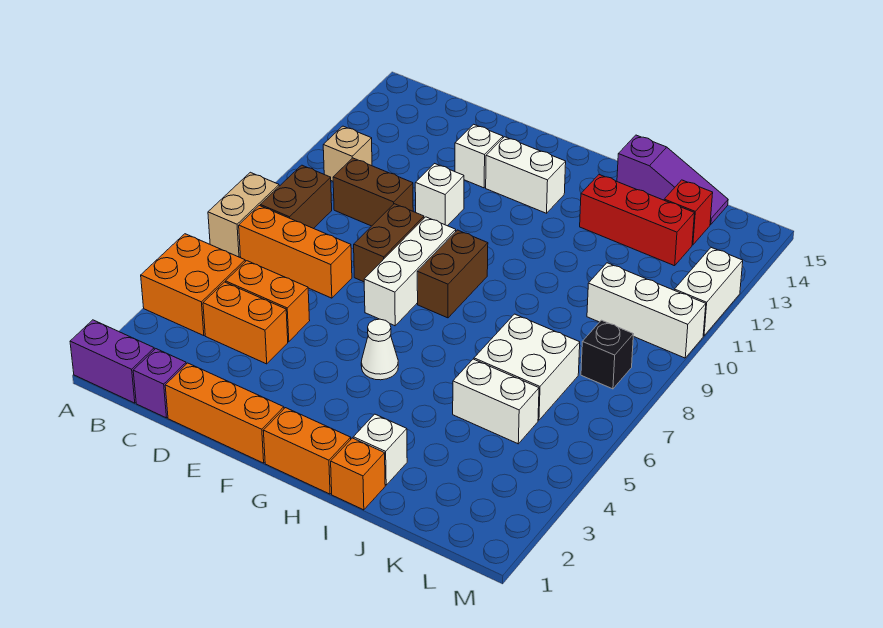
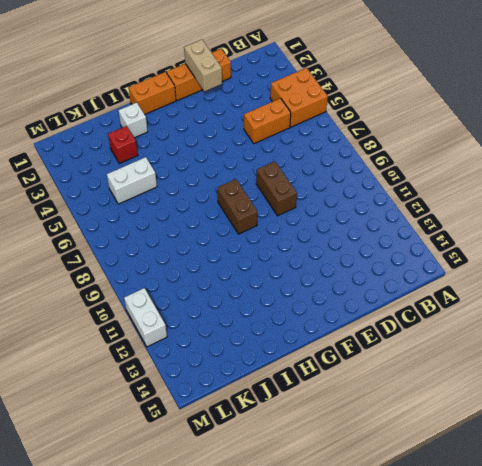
tan 1x2 brick [184,40,222,91] -> tan 1x2 brick moved to [208,172,279,257]
red 1x1 brick [108,126,138,163] -> red 1x1 brick moved to [664,180,713,245]
none -> purple 1x2 brick [70,320,154,403]
none -> orange 1x3 brick [239,206,352,298]
none -> brown 1x2 brick [260,165,332,229]

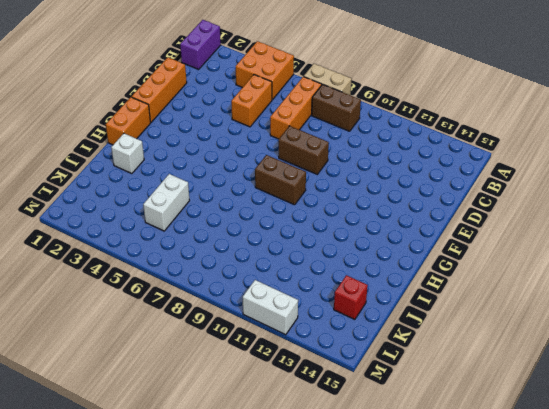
none -> tan 1x1 brick [323,126,372,181]
none -> purple 1x1 brick [133,349,186,418]
none -> orange 1x2 brick [203,282,288,364]

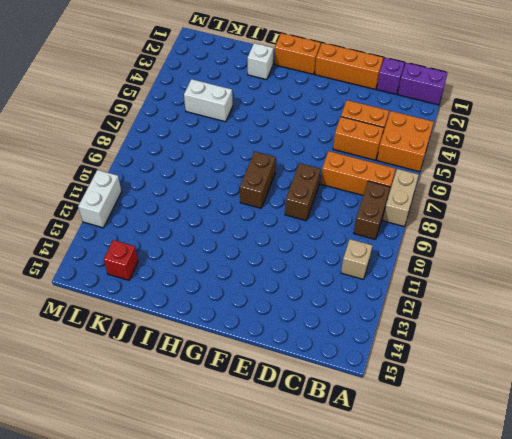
none -> brown 1x2 brick [333,158,413,226]
none -> white 1x1 brick [415,164,464,226]
none -> white 1x1 brick [455,124,503,188]

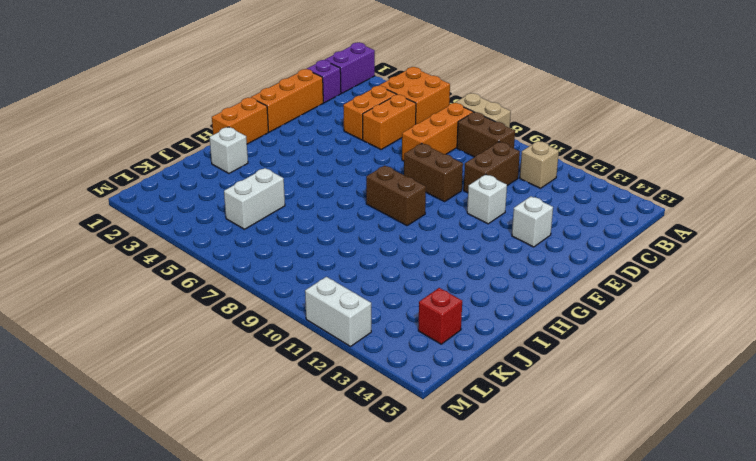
none -> white 1x3 brick [364,217,456,326]
none -> white 1x2 brick [486,137,566,213]
none -> white 1x1 cone [361,319,398,380]

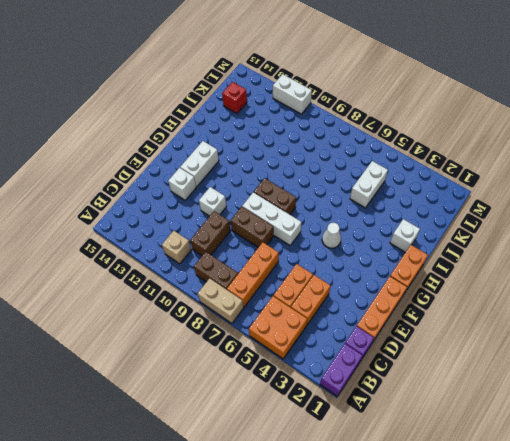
none -> orange 1x1 brick [331,438,385,510]
none -> red 1x3 brick [580,174,694,266]
none -> purple 1x3 slope [617,135,728,225]

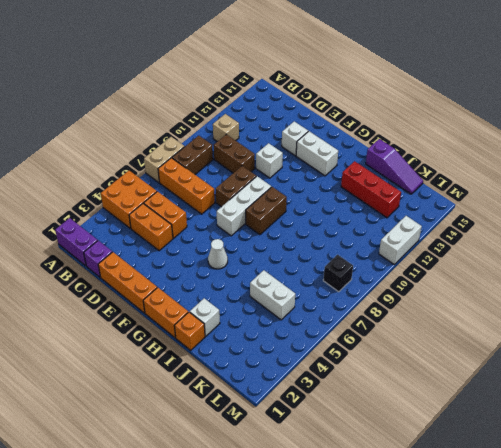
none -> white 2x2 brick [474,314,580,420]
none -> white 1x3 brick [587,263,706,358]
none -> red 1x1 brick [664,180,713,245]

